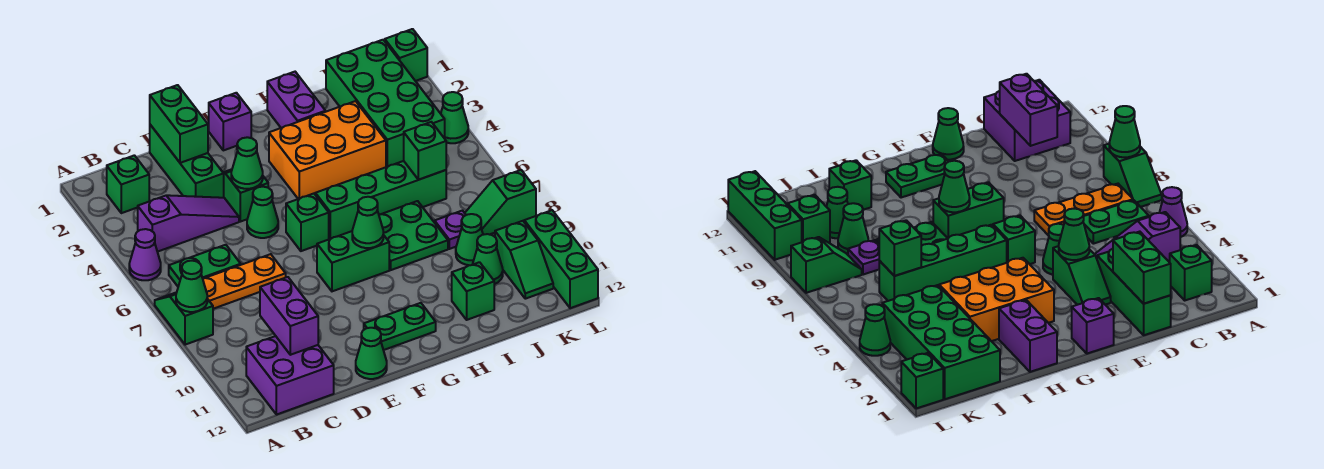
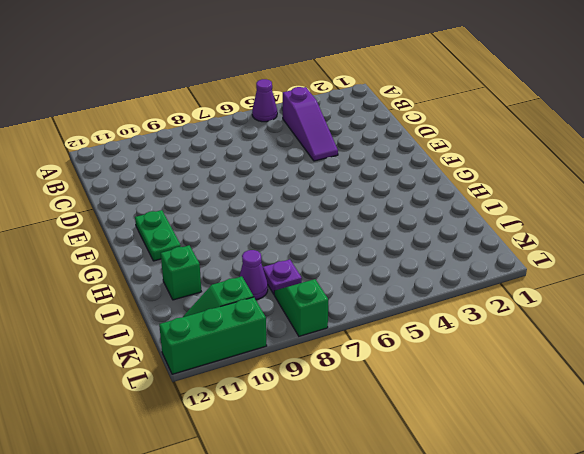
purple 1x1 cone [239,250,268,300] -> green 1x1 cone [456,214,483,265]
none -> green 1x2 slope [155,292,213,345]
none -> green 1x1 brick [107,155,149,213]
none -> green 1x2 plate [169,245,241,286]
none -> orange 1x3 plate [203,254,286,309]

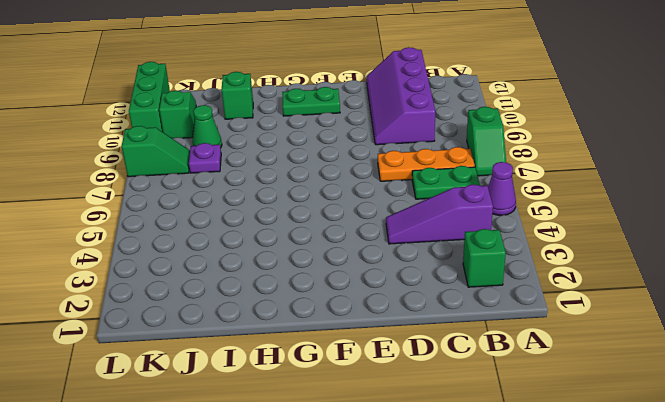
purple 2x4 slope [366,47,435,145] -> purple 2x2 brick [246,336,334,415]
none -> green 1x3 brick [150,125,224,198]
none -> green 1x2 slope [223,169,268,222]
none -> green 1x1 cone [247,187,278,238]
none -> green 1x1 cone [356,328,387,379]

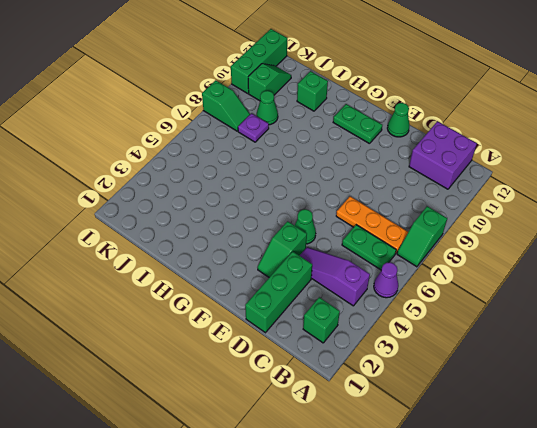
none -> purple 1x1 brick [209,93,251,150]
none -> green 1x1 brick [286,194,329,251]
none -> green 1x2 brick [317,231,389,291]
none -> orange 2x3 brick [269,101,386,199]

